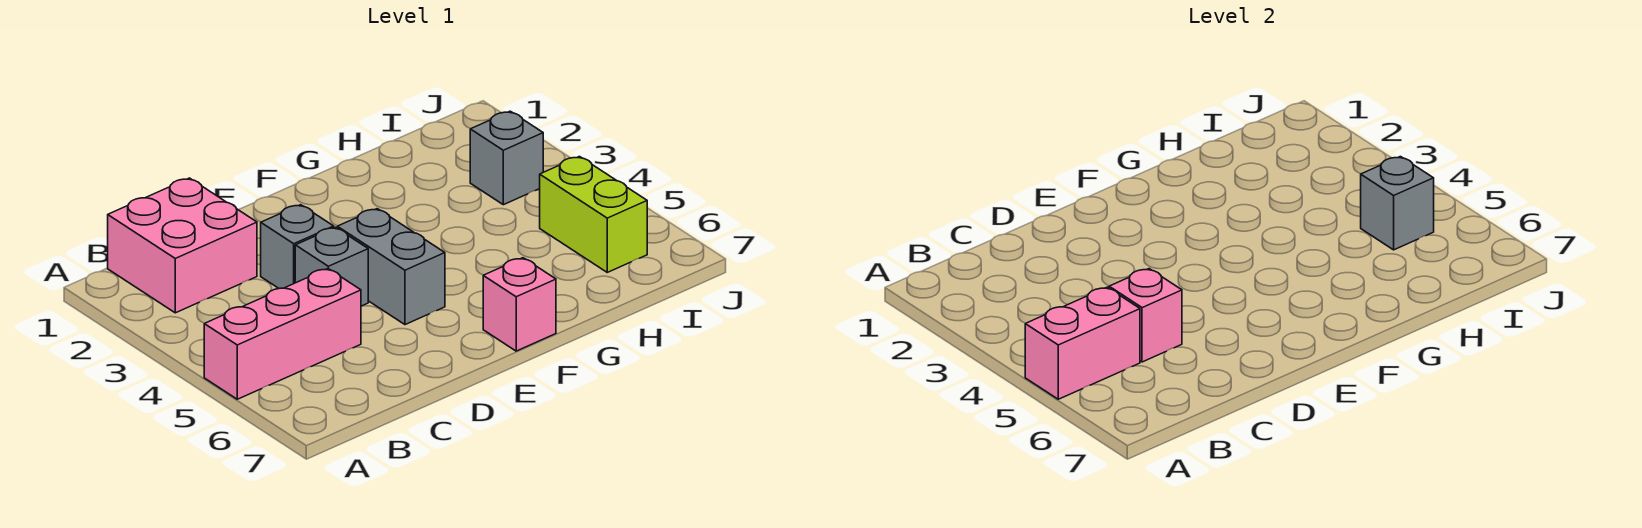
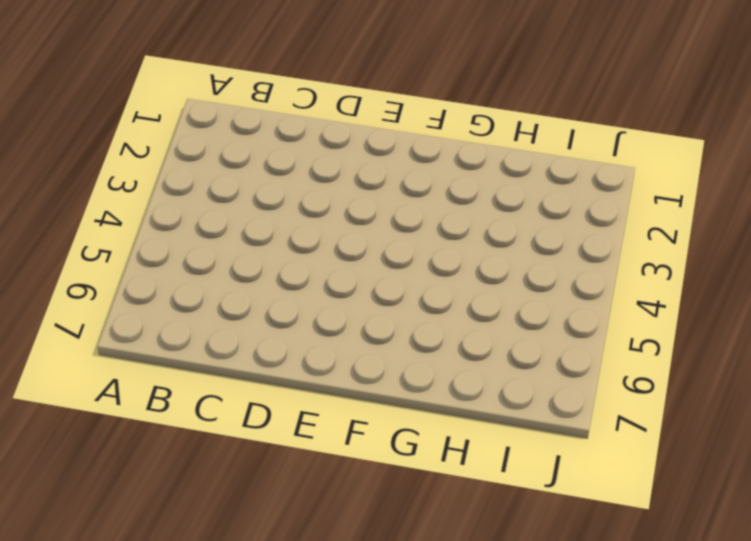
none -> pink 1x3 brick [204,269,361,399]
none -> pink 2x2 brick [108,178,257,313]

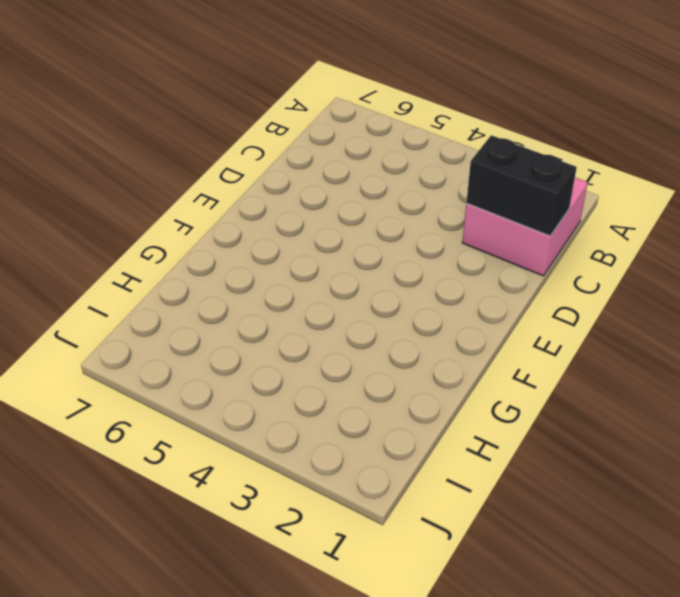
black 1x2 brick [466,135,577,236] -> none
none -> pink 1x3 brick [204,269,361,399]
none -> grey 1x1 brick [261,205,334,288]

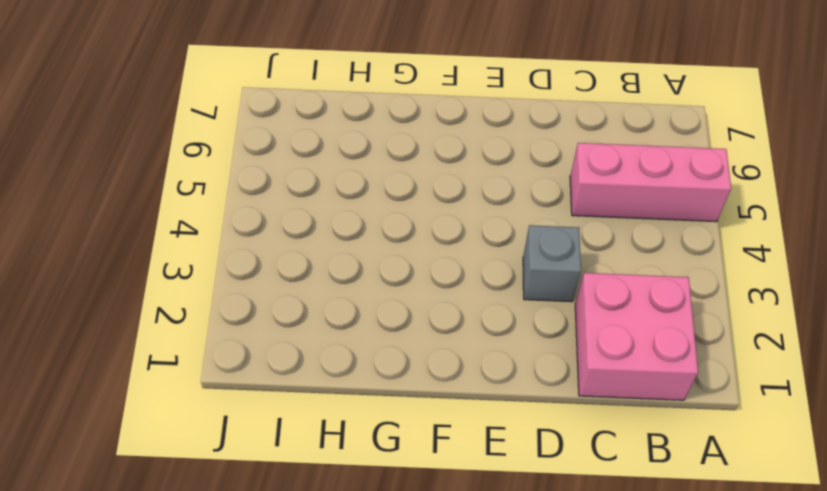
none -> grey 1x1 brick [295,227,368,306]
none -> grey 1x2 brick [337,209,445,325]

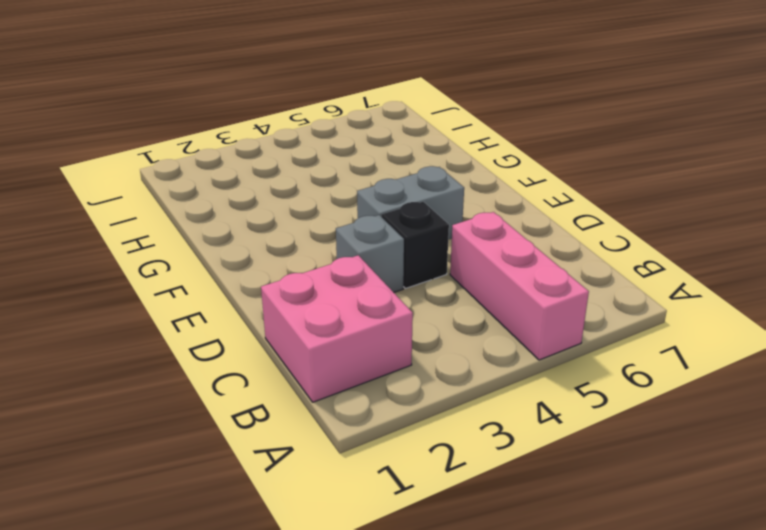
black 1x1 brick [381,202,449,289] -> grey 1x1 brick [295,227,368,306]
none -> pink 1x1 brick [483,258,556,351]
none -> grey 1x1 brick [470,111,543,205]

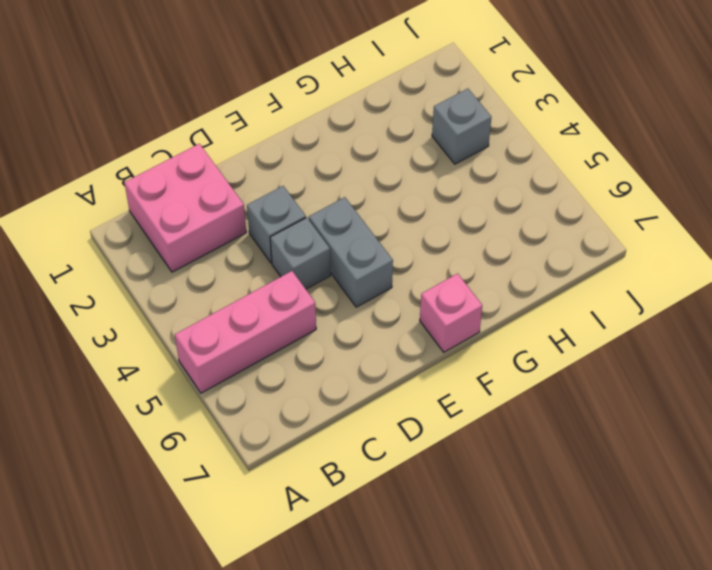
none -> lime 1x2 brick [540,157,647,272]
none -> pink 1x2 brick [1025,287,1140,399]

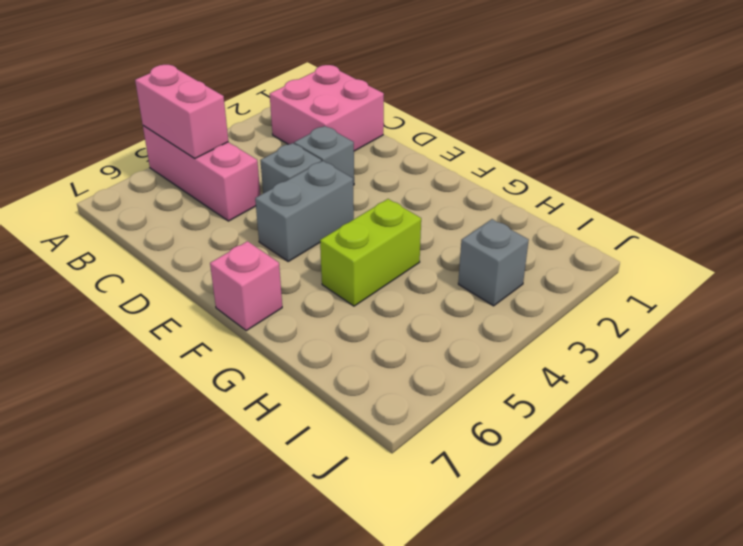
lime 1x2 brick [320,199,421,306] -> lime 1x2 brick moved to [540,157,647,272]
none -> pink 1x1 brick [1109,269,1182,362]
none -> grey 1x1 brick [1361,157,1434,250]

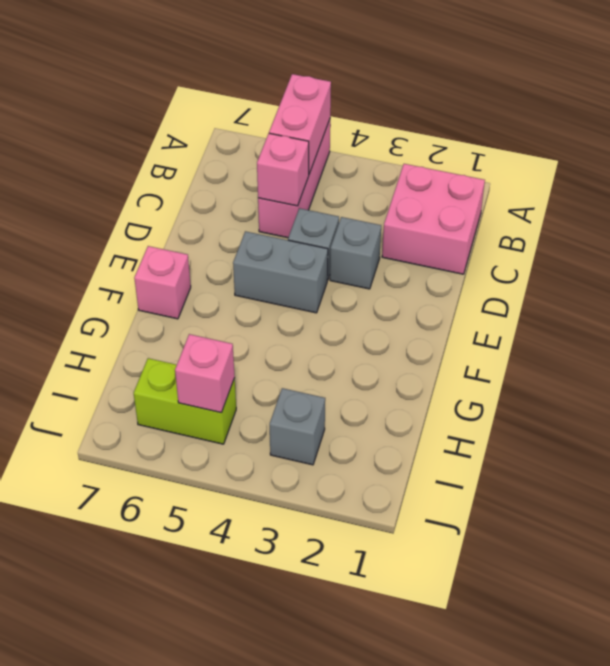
pink 1x1 brick [175,334,235,413] -> grey 1x1 brick [1361,157,1434,250]

